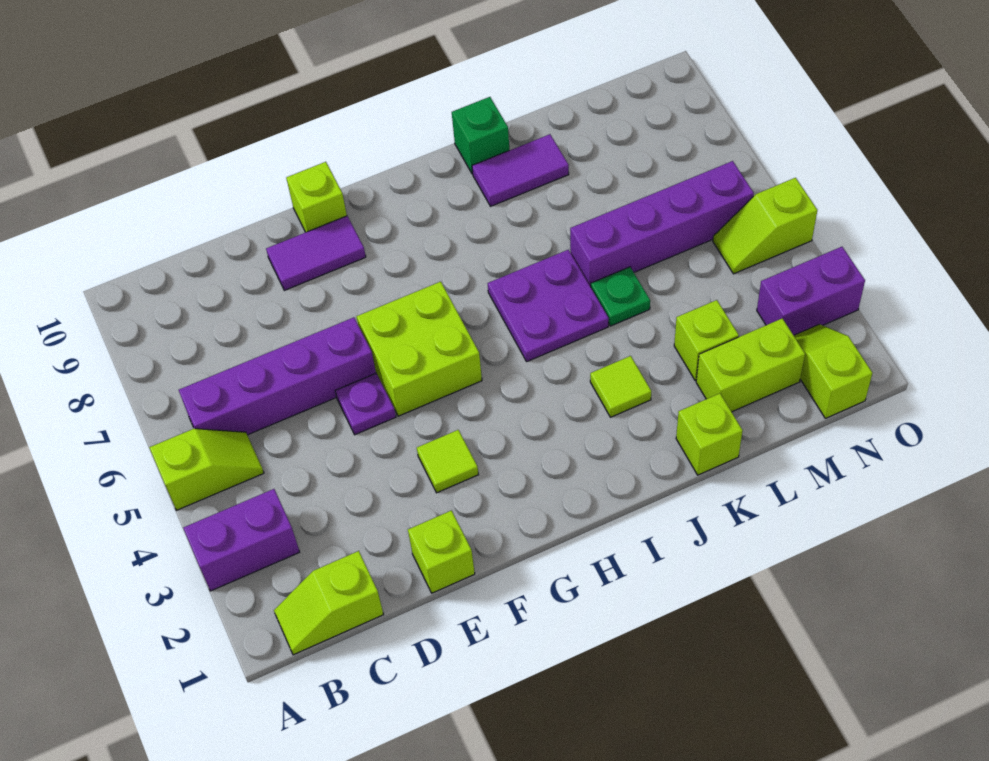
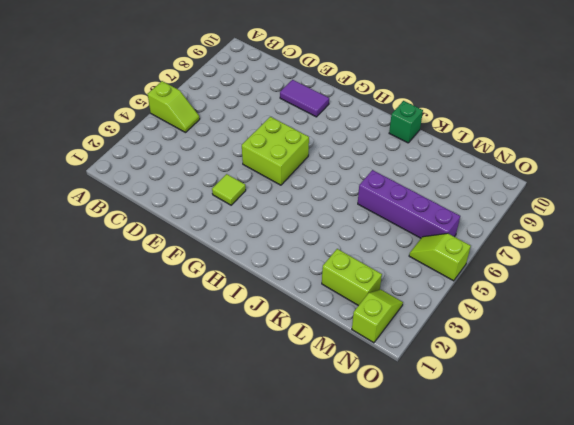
none -> purple 1x2 brick [183,489,300,591]
none -> lime 1x2 slope [274,551,384,655]
none -> purple 1x4 brick [179,317,376,435]

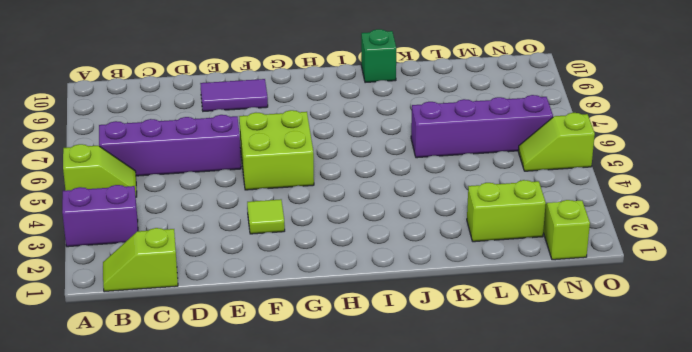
none -> lime 1x1 brick [408,511,475,593]
none -> purple 1x1 plate [335,373,396,435]
none -> lime 1x1 brick [286,162,347,232]

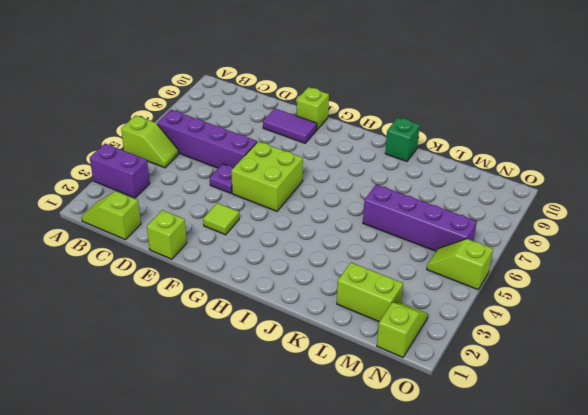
none -> purple 2x2 plate [488,250,609,361]
none -> lime 1x1 tile [590,356,651,417]
none -> purple 1x2 tile [472,134,569,206]

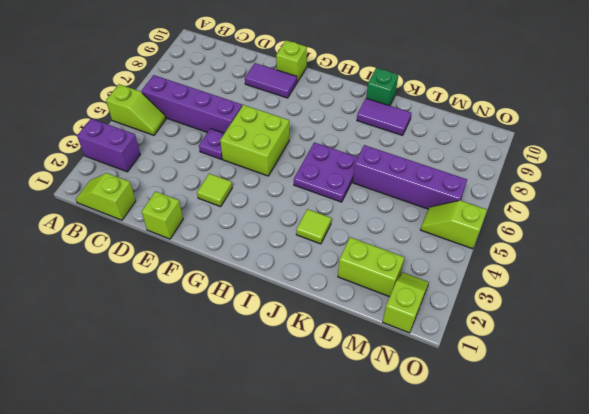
none -> lime 1x1 brick [676,393,743,475]
none -> green 1x1 plate [591,267,650,326]
none -> lime 1x1 brick [674,300,739,381]

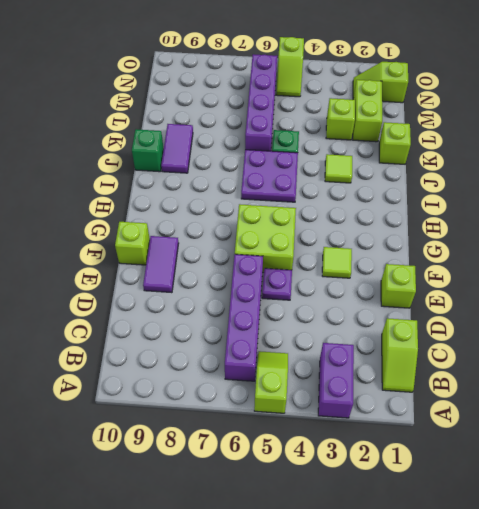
none -> purple 1x2 brick [757,247,865,335]

